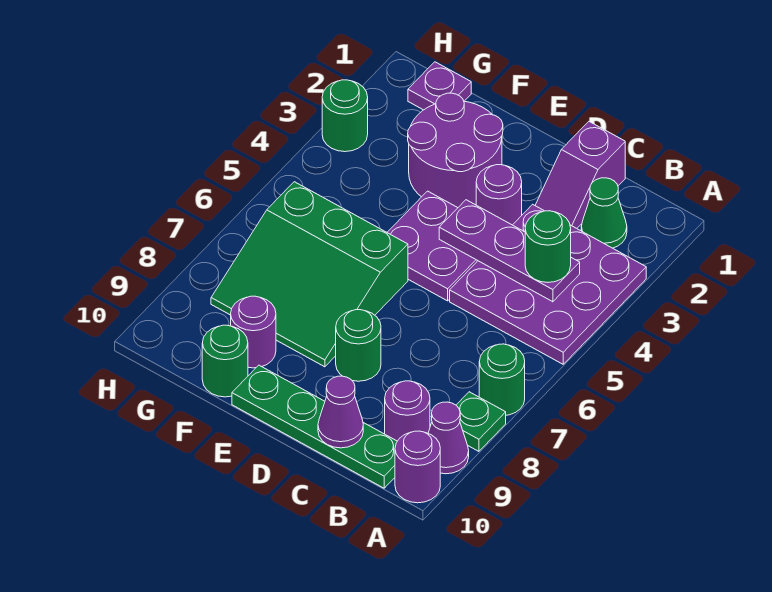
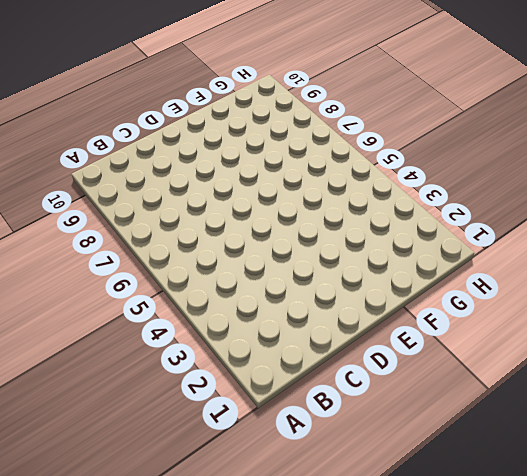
none -> purple 3x3 plate [450,204,646,364]
none -> green 1x1 round brick [479,344,525,415]
none -> green 1x1 plate [456,392,506,451]

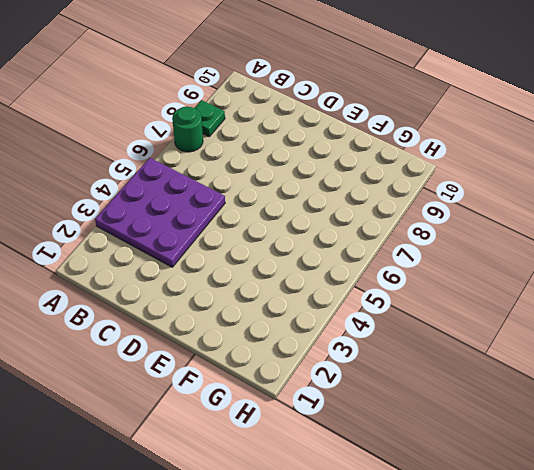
none -> purple 1x1 cone [428,402,469,474]
none -> purple 1x1 round brick [395,431,440,503]
none -> green 1x1 cone [581,178,627,248]

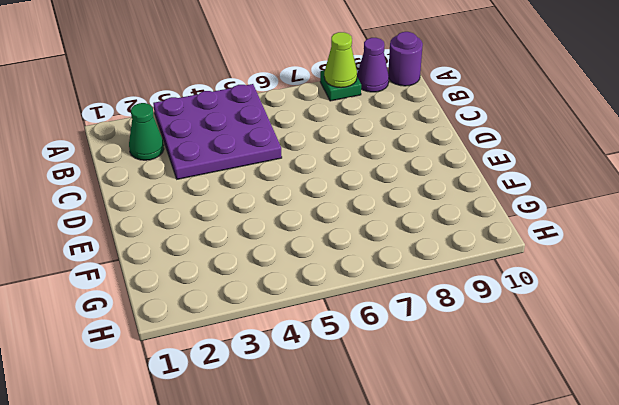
lime 1x1 cone [324,32,357,88] -> none
none -> green 1x1 round brick [479,344,525,415]
none -> purple 1x1 round brick [385,381,430,441]
none -> green 1x4 plate [232,365,397,488]

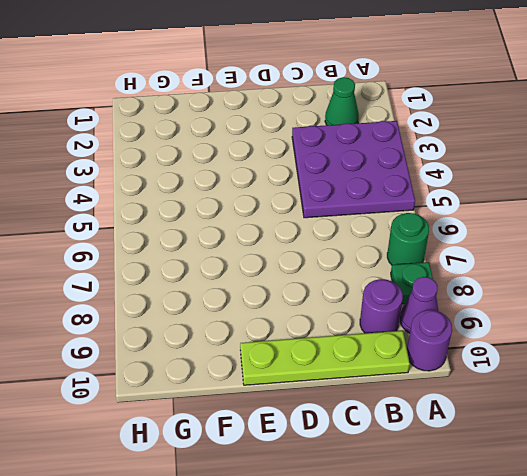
lime 1x4 plate [240,331,410,385] -> green 1x4 plate [232,365,397,488]
none -> purple 1x2 slope [535,122,625,228]
none -> purple 1x1 round brick [476,165,522,225]
none -> purple 2x2 plate [387,191,478,301]

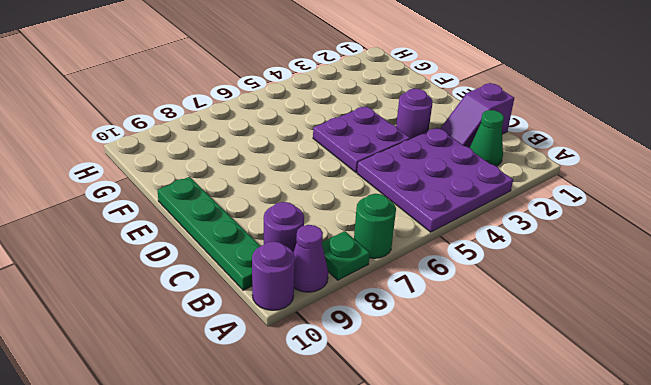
none -> green 1x1 round brick [336,310,381,381]
none -> purple 2x2 round brick [408,93,503,208]
none -> green 3x3 slope [211,182,408,367]

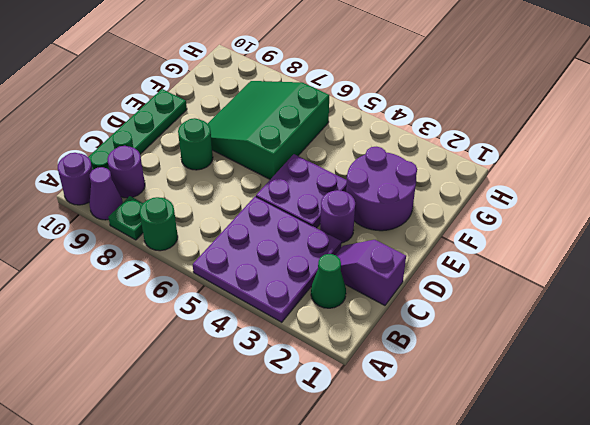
none -> purple 1x1 round brick [231,296,276,368]
none -> green 1x1 round brick [202,325,248,397]
none -> purple 1x1 plate [408,62,471,110]

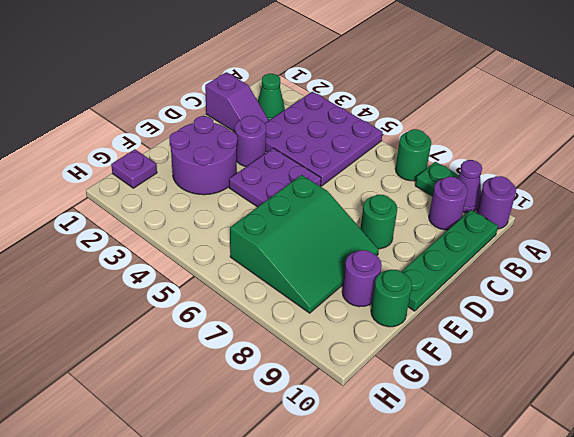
none -> green 1x1 round brick [322,80,368,152]
none -> purple 1x3 plate [439,200,580,302]
none -> purple 1x1 cone [318,376,363,448]

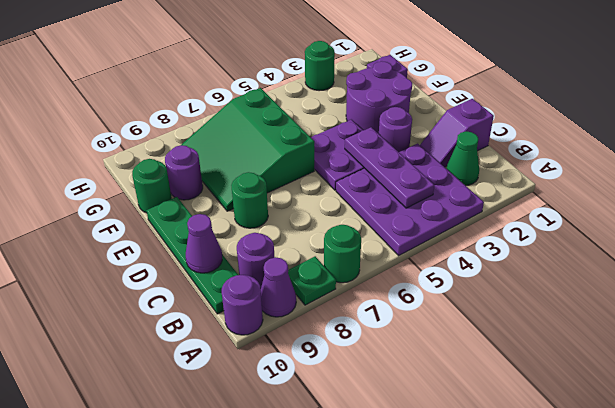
none -> green 1x1 round brick [525,211,571,282]

